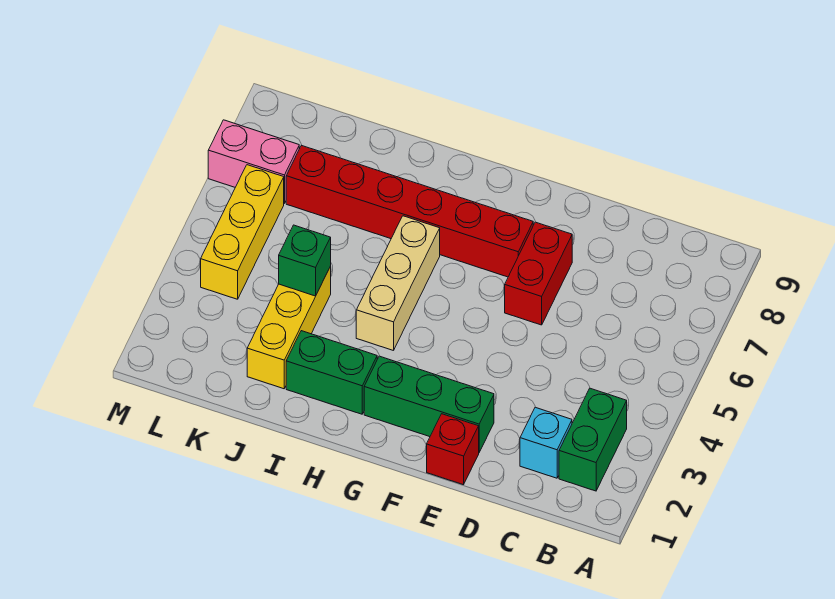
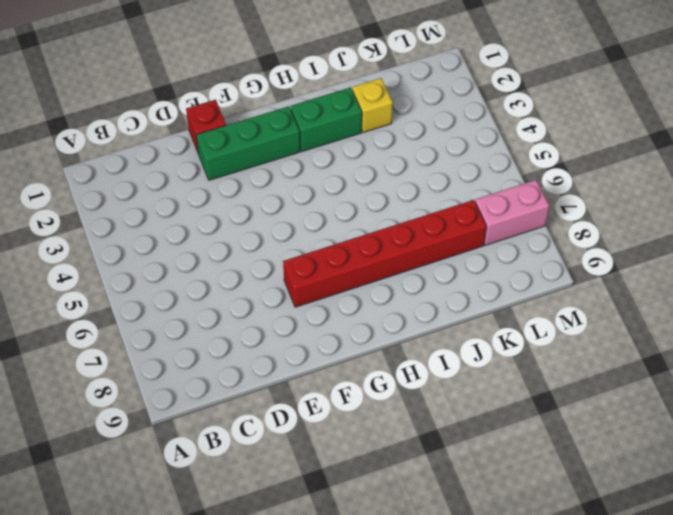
yellow 1x1 brick [352,78,393,133] -> yellow 1x3 brick [247,266,331,389]
none -> green 1x2 brick [559,388,627,491]
none -> cyan 1x1 brick [520,407,572,478]
none -> red 1x2 brick [505,222,572,325]

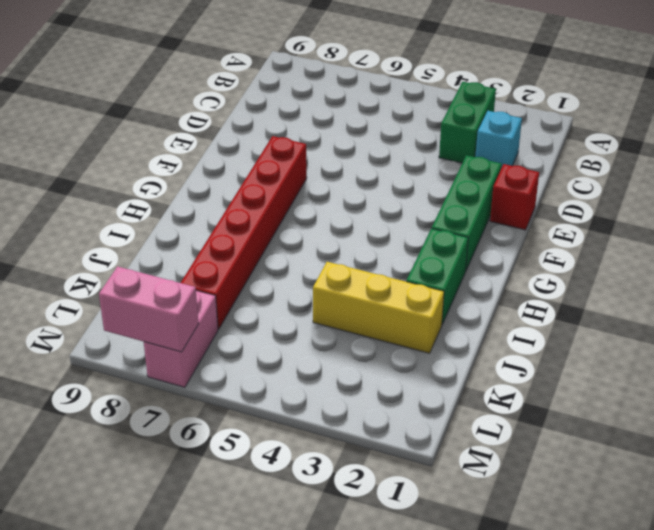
green 1x2 brick [439,82,496,163] -> green 1x2 brick turned to [559,388,627,491]
pink 1x2 brick [99,266,199,352] -> none
none -> red 1x2 brick [505,222,572,325]
none -> tan 1x3 brick [356,216,440,351]
none -> yellow 1x3 brick [201,165,284,299]

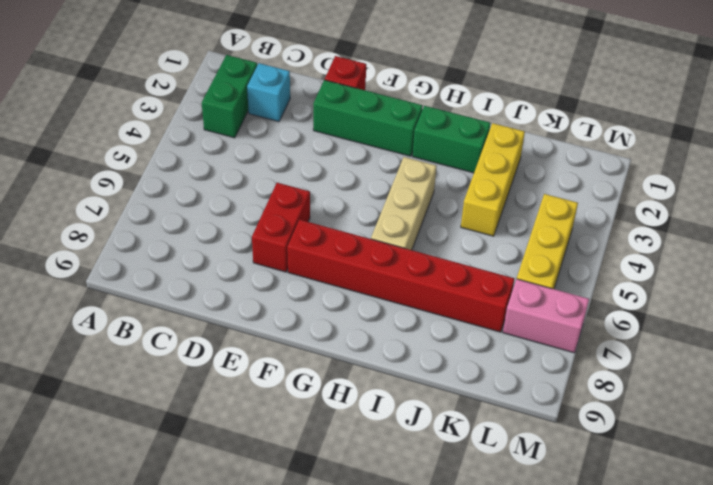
none -> green 1x1 brick [279,225,331,296]

